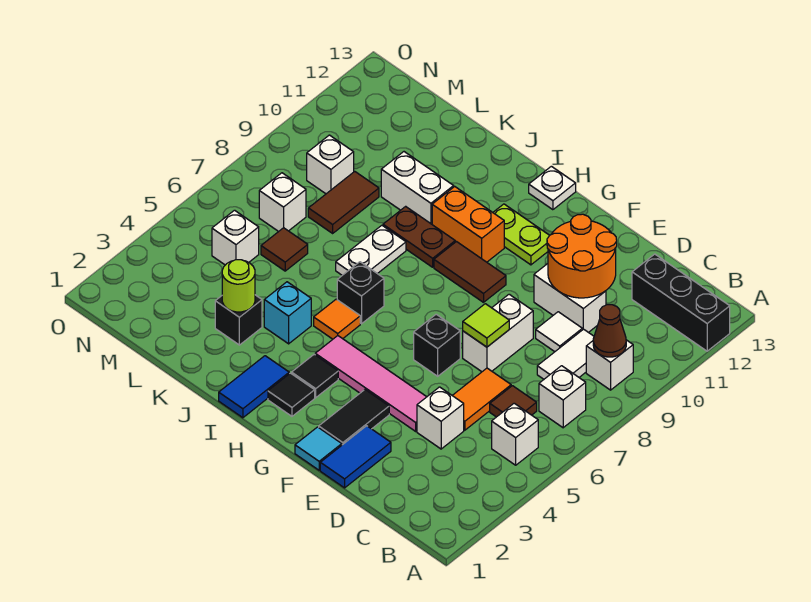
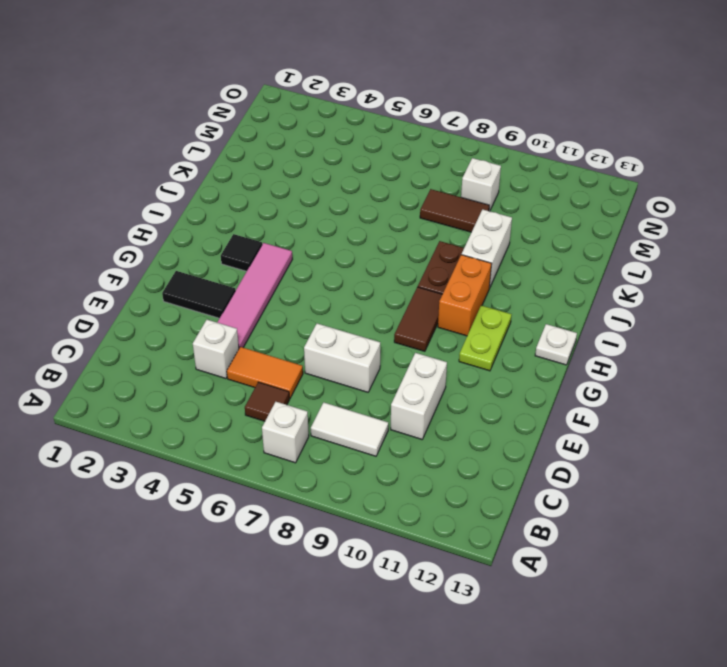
none -> black 1x3 brick [632,254,730,351]
none -> white 1x1 brick [492,403,538,465]
none -> white 1x1 brick [586,340,633,390]
none -> white 1x1 tile [536,312,582,352]

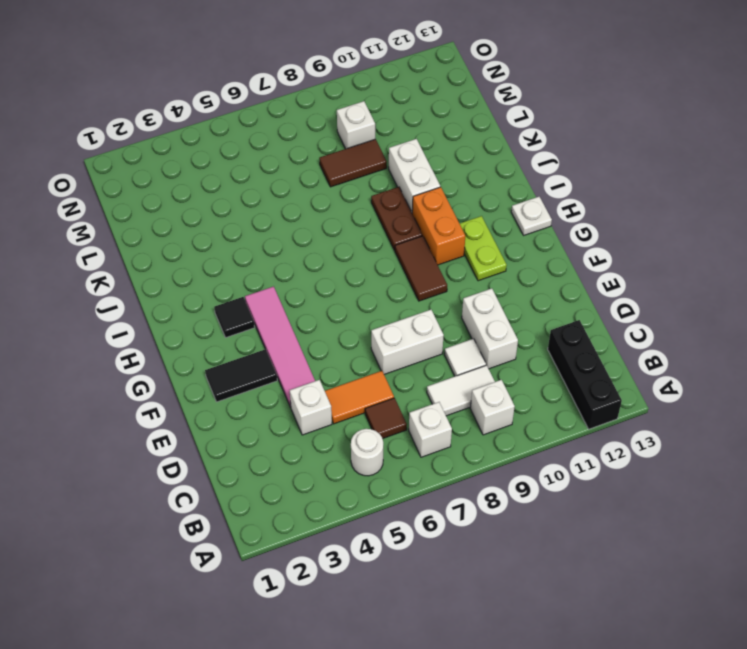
white 1x1 round brick [351,429,383,476] -> white 1x1 brick [492,403,538,465]
none -> blue 1x2 tile [320,426,391,488]
none -> cyan 1x1 tile [295,427,342,470]
none -> black 1x1 brick [414,314,460,376]
none -> black 1x1 tile [268,373,315,416]

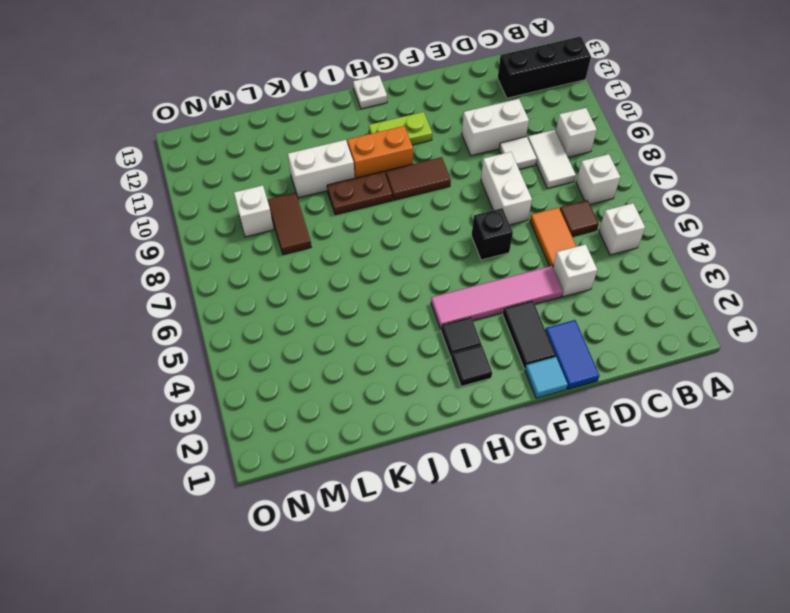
none -> blue 1x2 tile [219,356,289,418]
none -> orange 1x1 tile [314,299,360,339]
none -> black 1x1 brick [337,262,384,324]
none -> cyan 1x1 brick [264,282,311,344]

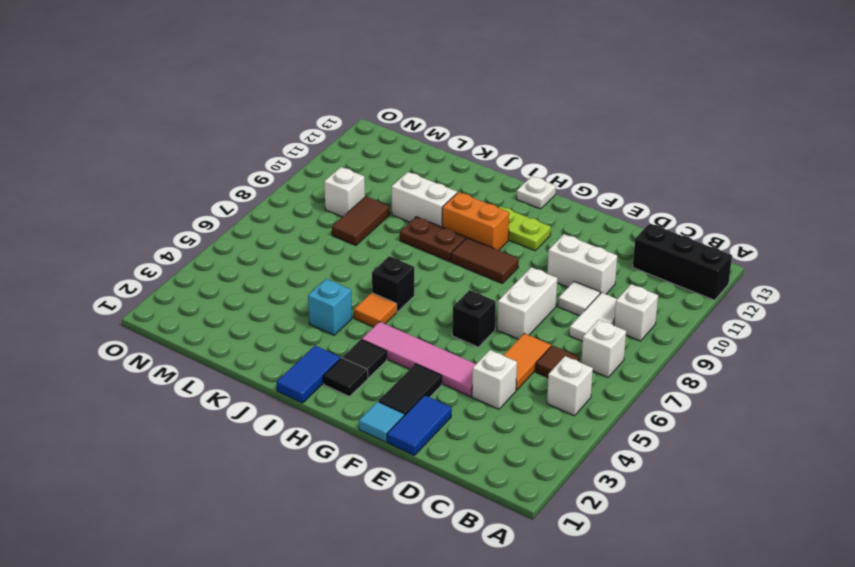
none -> white 1x2 plate [336,225,406,275]
none -> black 1x1 brick [215,295,262,345]
none -> brown 1x1 tile [261,228,308,271]
none -> white 1x1 brick [212,210,259,265]

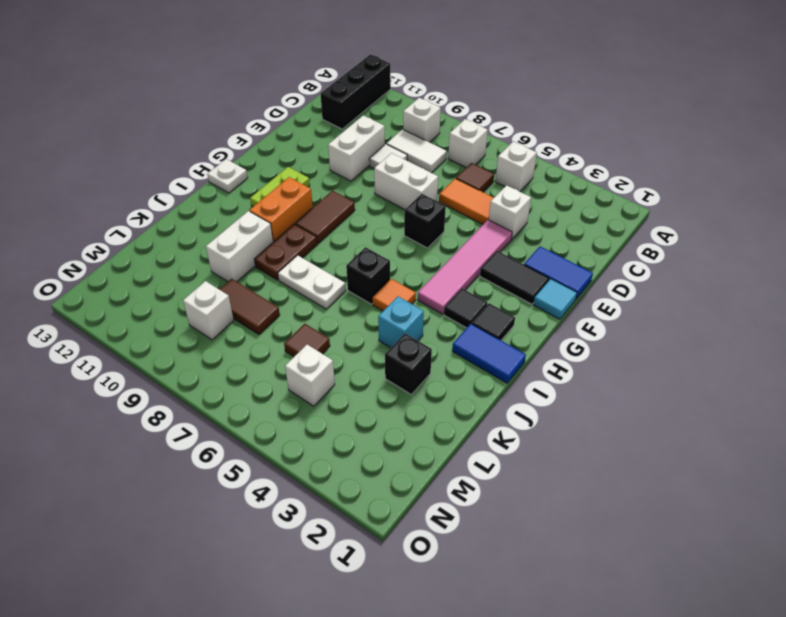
none -> white 1x1 brick [259,173,306,232]
none -> brown 1x1 cone [593,305,626,357]
none -> orange 2x2 round brick [547,214,617,298]
none -> lime 1x1 tile [463,304,509,347]

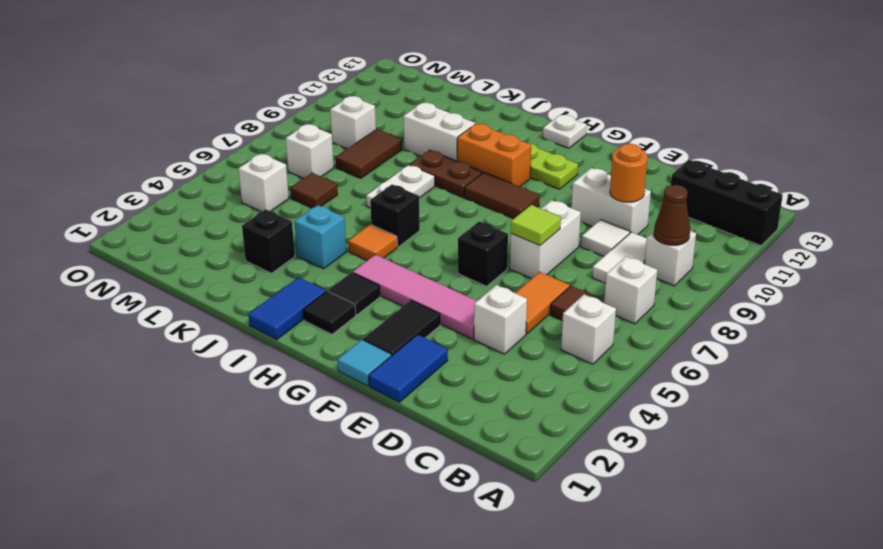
orange 1x1 round brick [610,144,648,202] -> orange 2x2 round brick [547,214,617,298]
none -> lime 1x1 round brick [222,260,255,312]

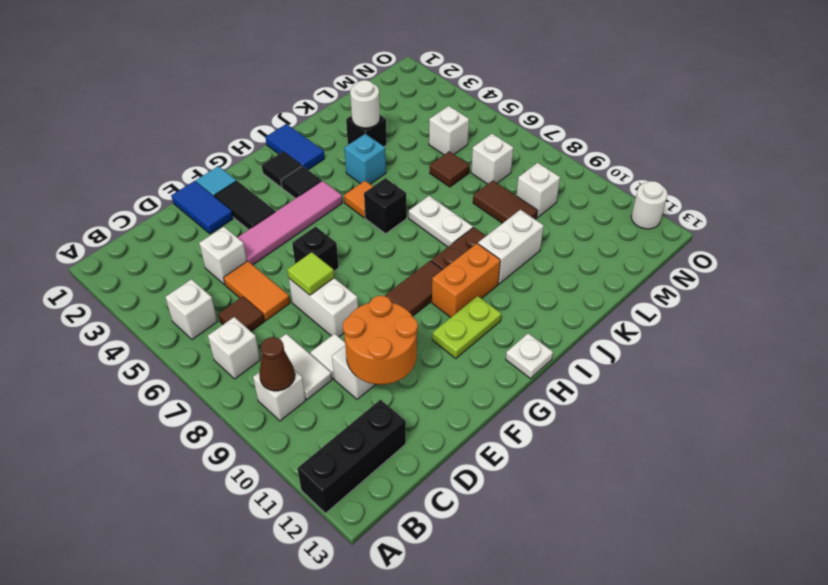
white 1x1 round brick [350,80,380,128] -> lime 1x1 round brick [222,260,255,312]
white 1x1 round brick [631,181,668,229] -> none

